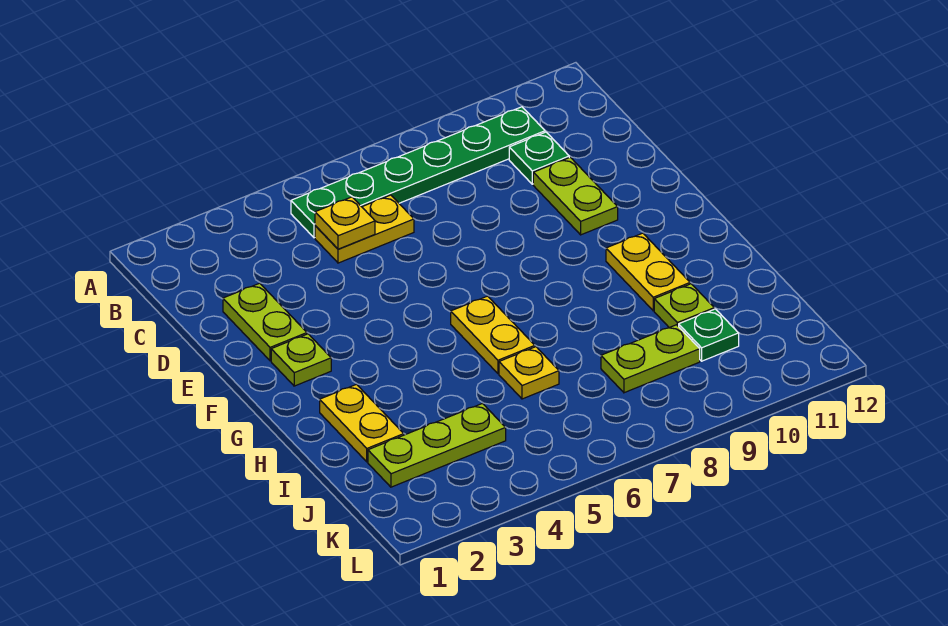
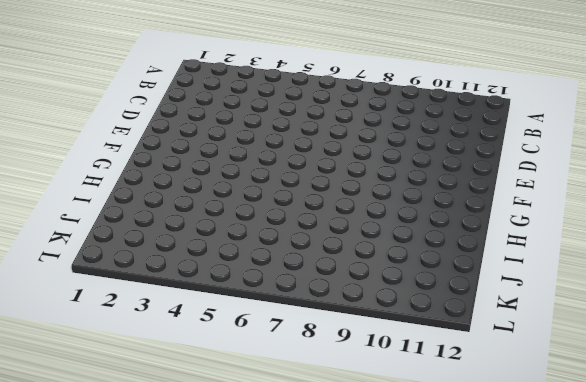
none -> green 1x6 plate [291,107,545,238]
none -> yellow 1x2 plate [315,195,414,263]
none -> green 1x1 plate [509,132,569,184]

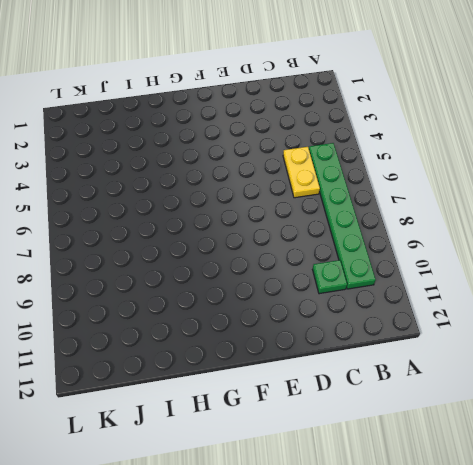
none -> lime 1x2 plate [223,283,307,361]
none -> lime 1x2 plate [533,157,618,235]
none -> lime 1x1 plate [271,334,331,386]

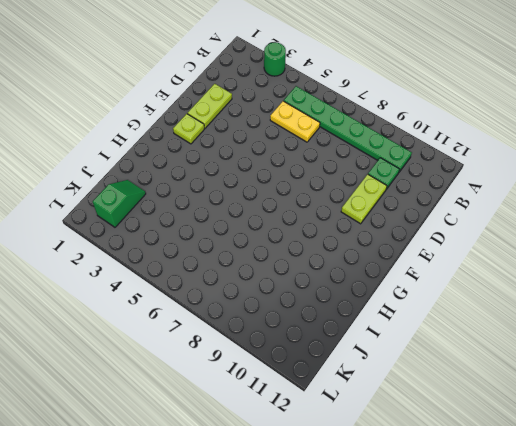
green 1x1 round brick [264,42,286,76] -> none
green 1x2 slope [93,180,146,227] -> lime 1x3 plate [368,404,506,487]
none -> yellow 1x2 plate [451,296,535,374]
none -> yellow 1x2 plate [606,233,690,311]
none -> yellow 1x2 plate [320,384,404,462]

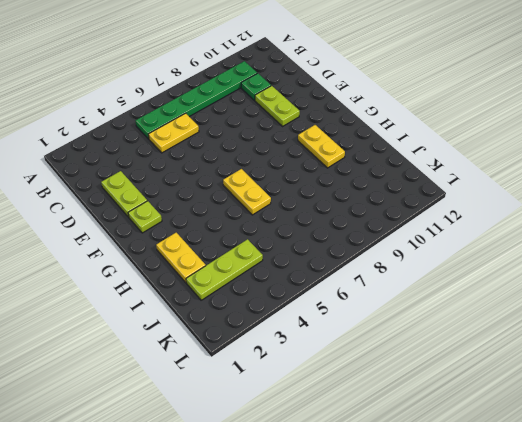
none -> yellow 1x1 plate [499,347,559,399]
none -> lime 1x1 plate [654,284,714,328]
none -> lime 1x2 plate [601,325,700,393]

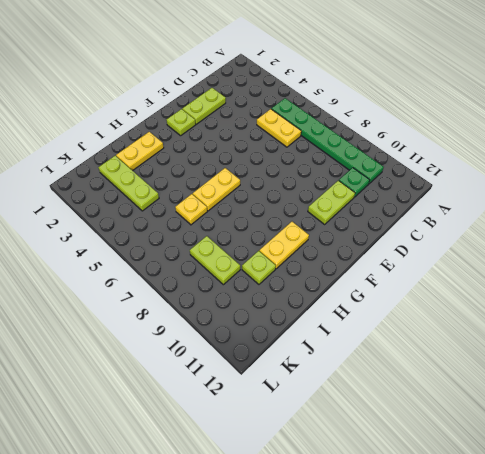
none -> green 1x1 plate [679,309,739,361]
none -> yellow 1x1 plate [315,197,375,249]

